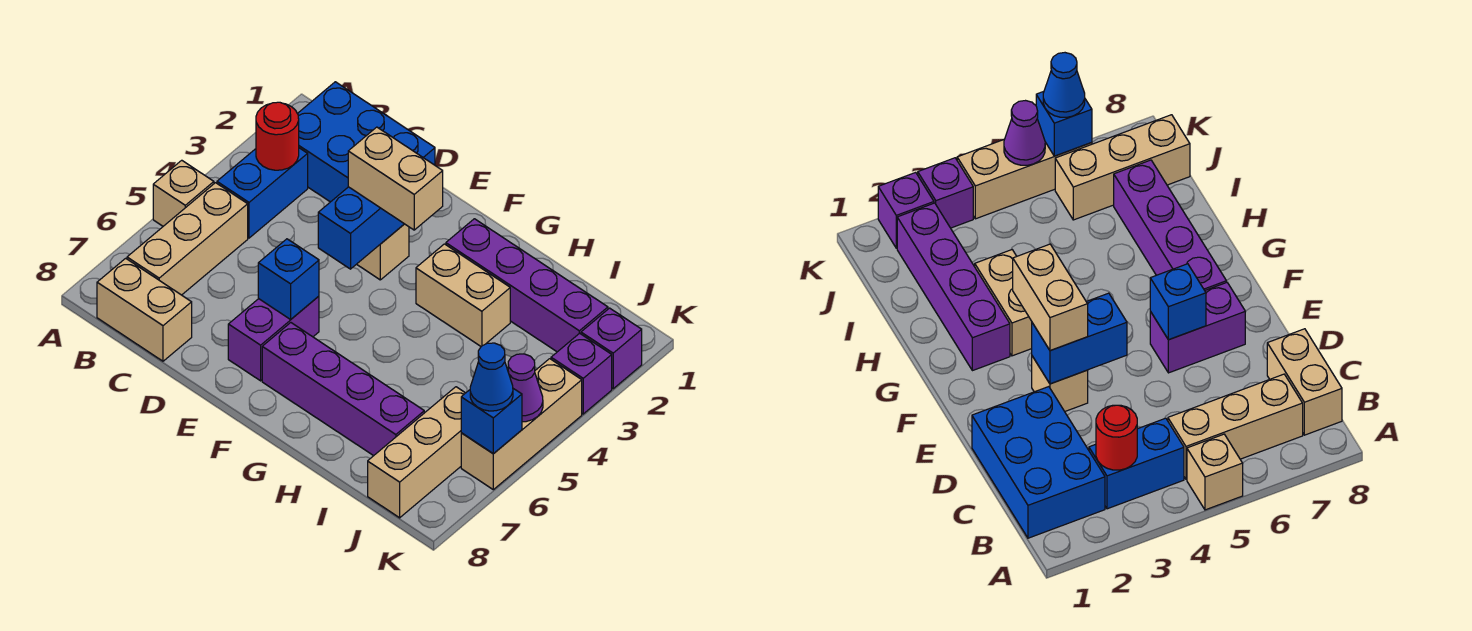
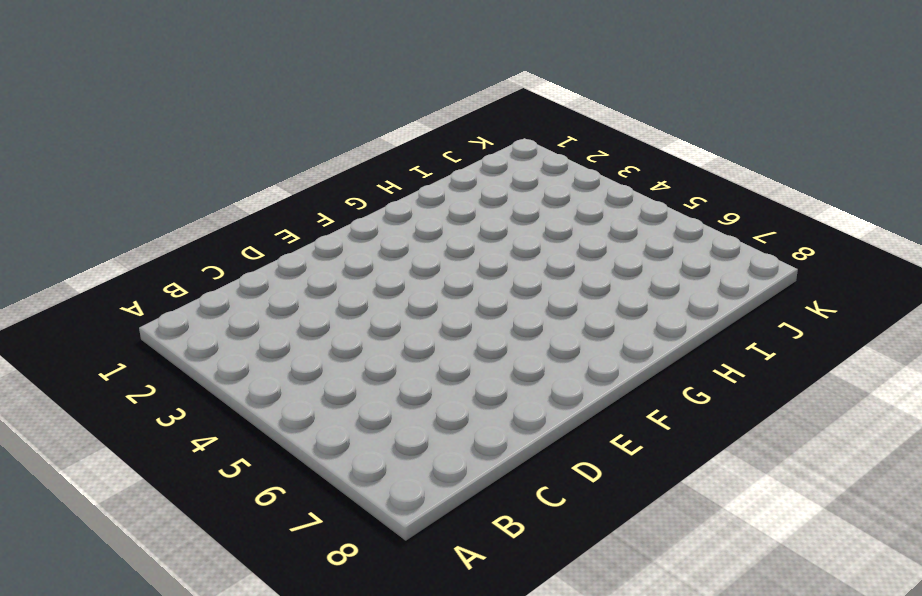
none -> tan 1x1 brick [153,160,214,226]
none -> blue 2x3 brick [297,82,435,202]
none -> blue 1x2 brick [217,148,308,238]

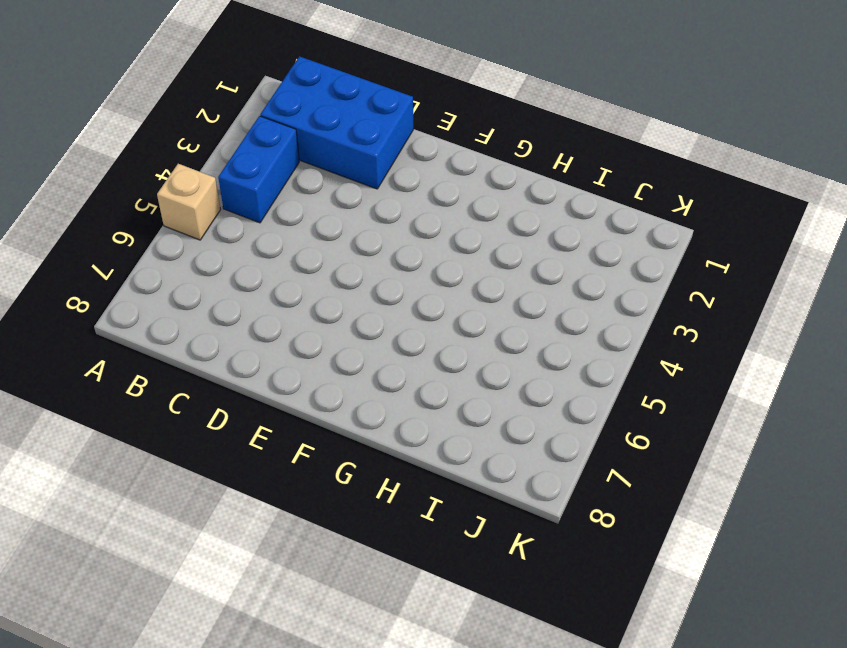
none -> tan 1x3 brick [127,183,248,295]
none -> tan 1x2 brick [97,258,192,361]
none -> tan 1x1 brick [357,224,409,280]

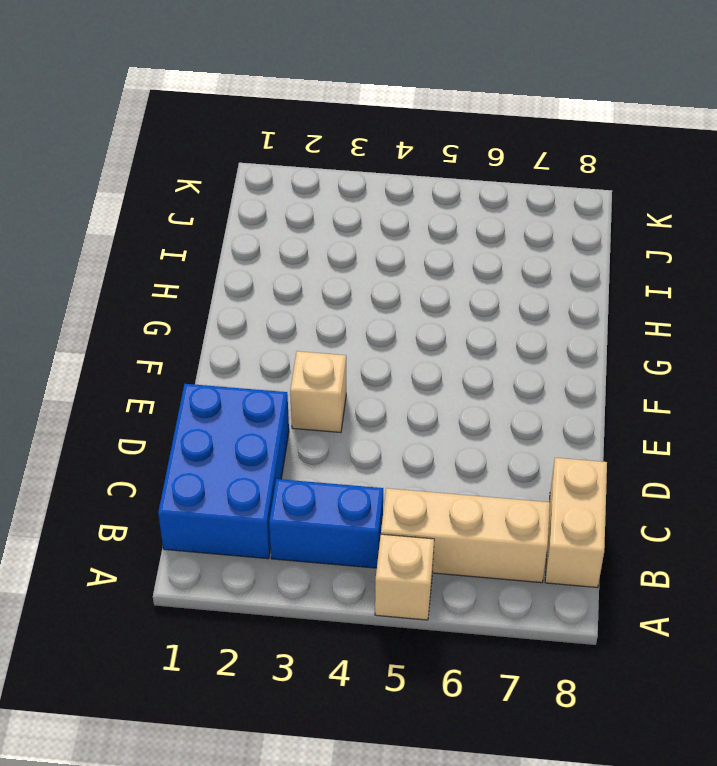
none -> purple 1x2 brick [228,296,319,381]
none -> purple 1x4 brick [262,323,424,456]
none -> purple 1x4 brick [446,219,608,352]

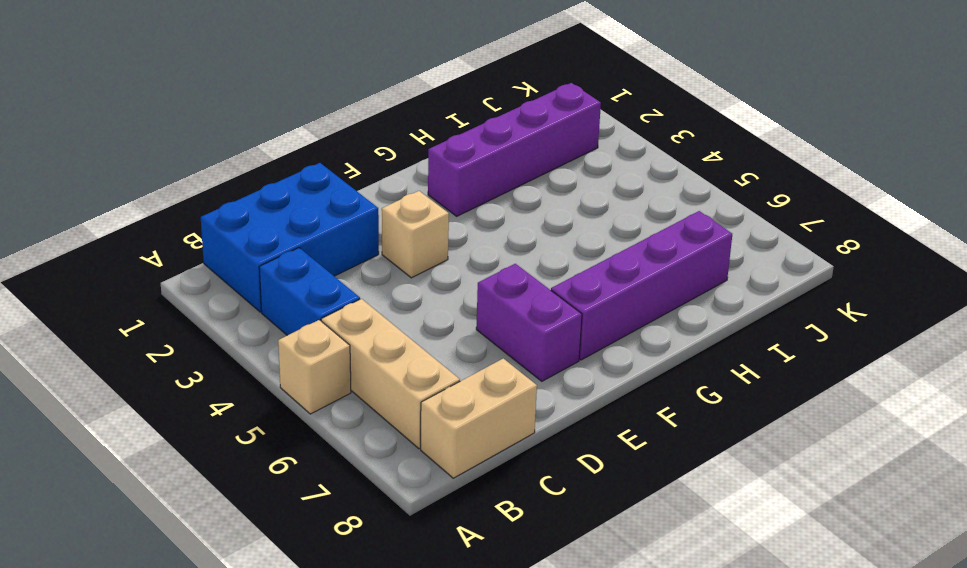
none -> tan 1x2 brick [416,244,510,346]
none -> tan 1x3 brick [368,387,465,518]
none -> purple 1x1 brick [581,308,642,389]

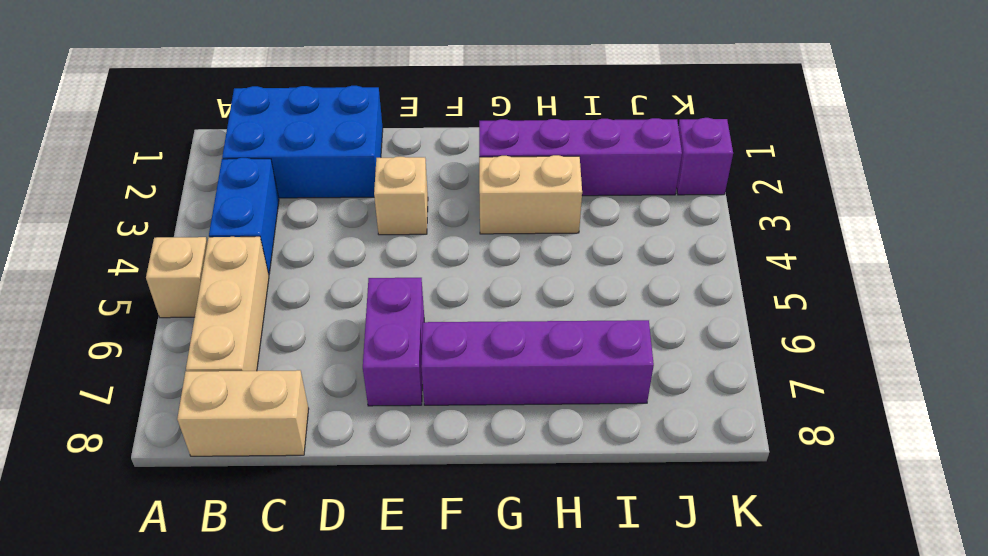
none -> tan 1x3 brick [368,387,465,518]
none -> purple 1x1 brick [551,333,612,414]
none -> tan 1x3 brick [461,359,582,490]

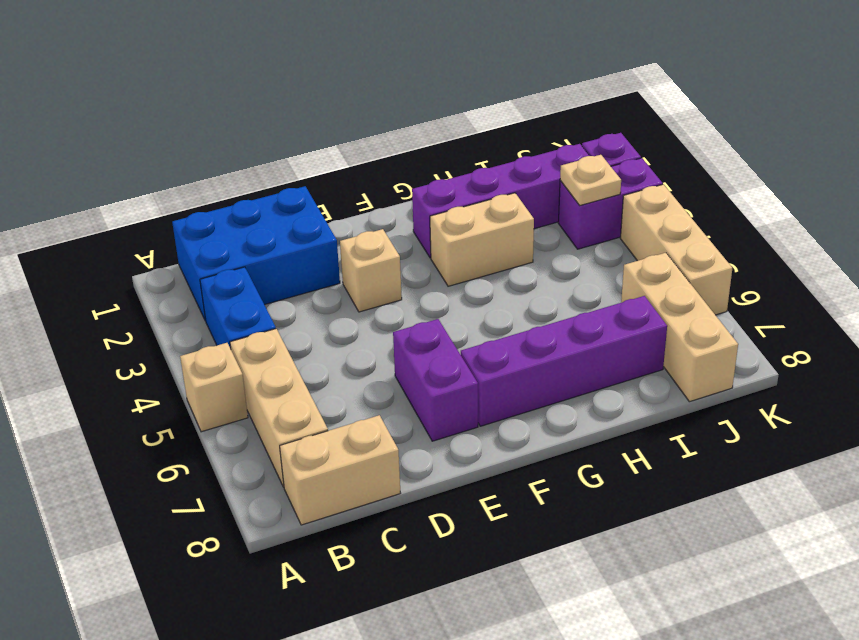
purple 1x2 brick [558,158,663,249] -> purple 1x1 brick [551,333,612,414]
tan 1x1 plate [560,155,621,205] -> none
none -> red 1x1 round brick [256,102,299,170]
none -> blue 1x2 brick [318,187,404,269]
none -> blue 1x1 brick [258,239,319,319]

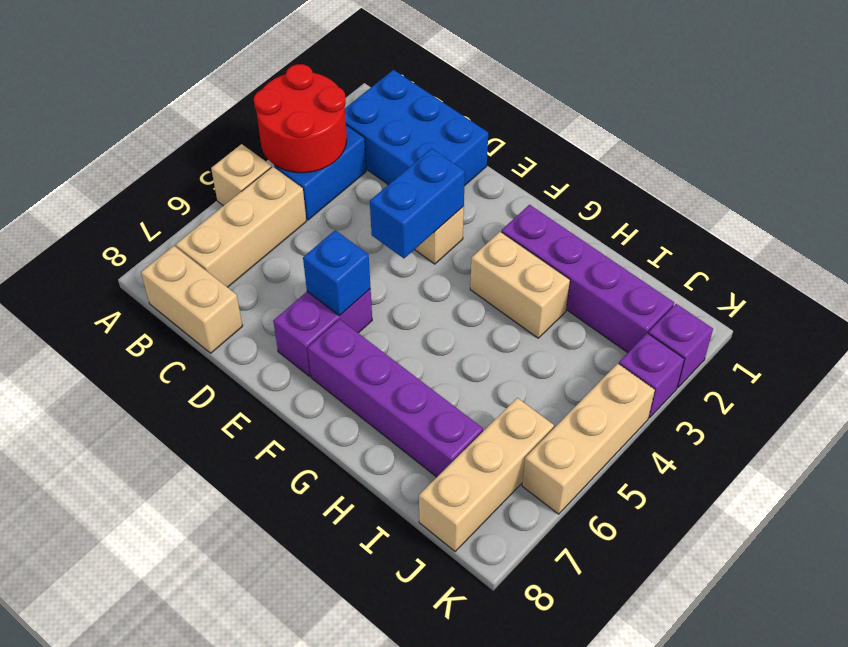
red 2x2 round brick [254,64,347,173] -> red 1x1 round brick [256,102,299,170]
none -> purple 1x1 cone [508,354,543,422]
none -> blue 1x1 brick [461,389,522,454]
none -> tan 1x2 brick [348,127,443,230]

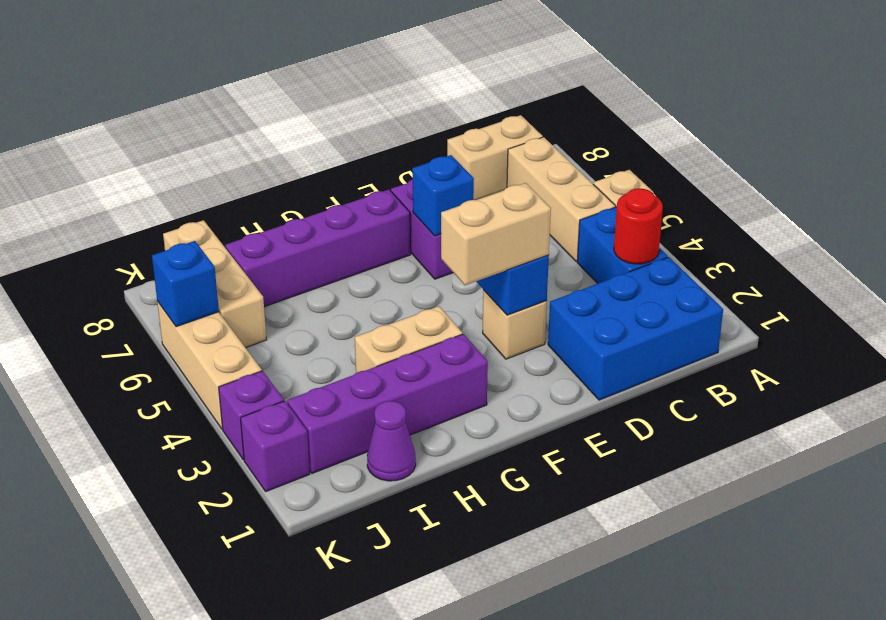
purple 1x1 cone [367,401,416,481] -> purple 1x1 cone moved to [508,354,543,422]
none -> blue 1x1 cone [470,343,513,411]

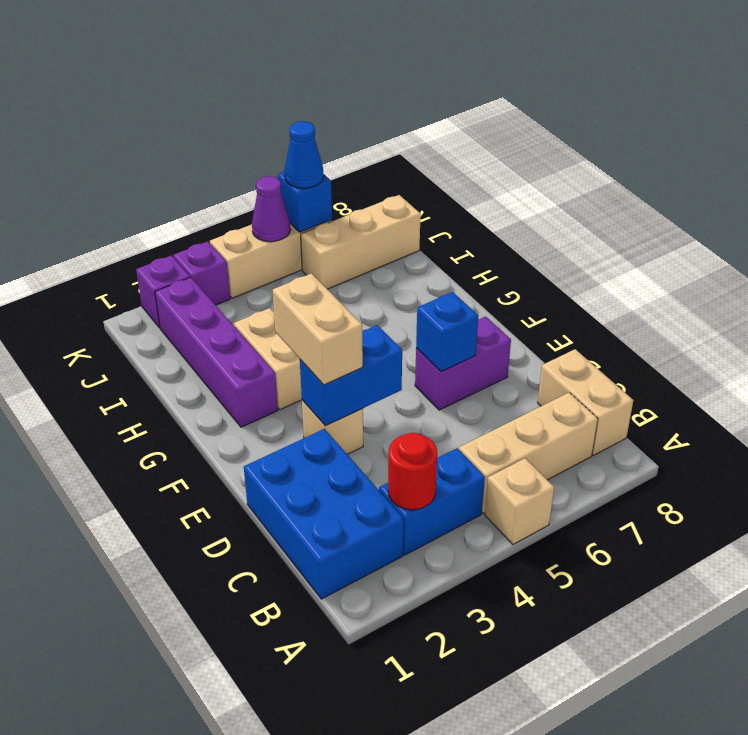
none -> purple 1x4 brick [262,323,424,456]

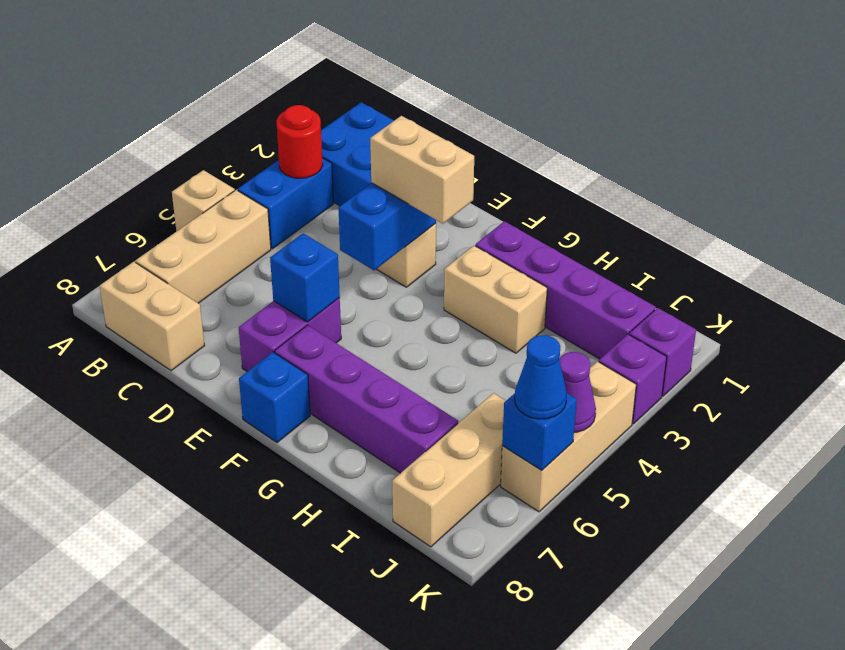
blue 1x1 brick [239,352,310,443] -> none

